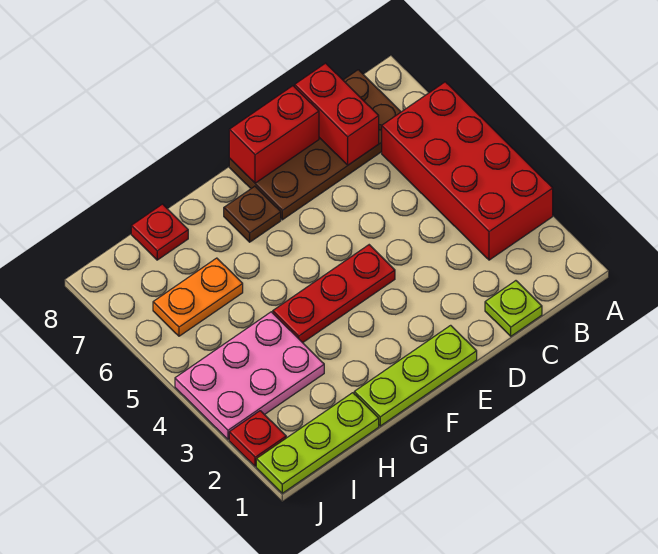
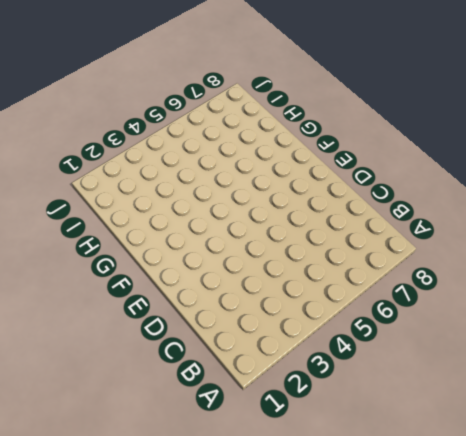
none -> red 2x4 brick [382,82,553,260]
none -> brown 2x4 plate [229,70,401,220]
none -> lime 1x1 plate [485,281,542,336]

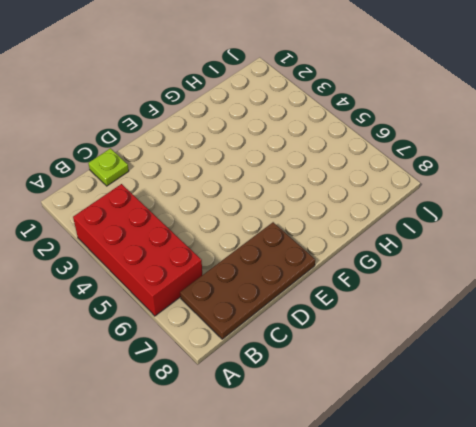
none -> lime 1x3 plate [354,325,477,426]
none -> red 1x3 plate [273,245,395,343]
none -> brown 1x1 plate [224,186,281,242]

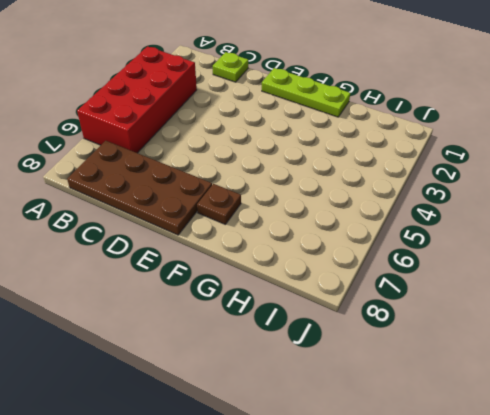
none -> red 1x3 plate [273,245,395,343]
none -> lime 1x3 plate [256,393,379,493]
none -> pink 2x3 plate [175,312,324,439]

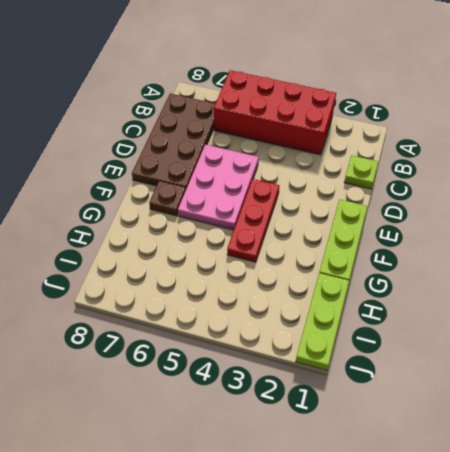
pink 2x3 plate [178,145,259,230] -> pink 2x3 plate moved to [175,312,324,439]
none -> orange 1x2 plate [153,258,243,336]
none -> red 1x1 plate [131,204,188,260]
none -> red 1x1 plate [229,411,286,466]

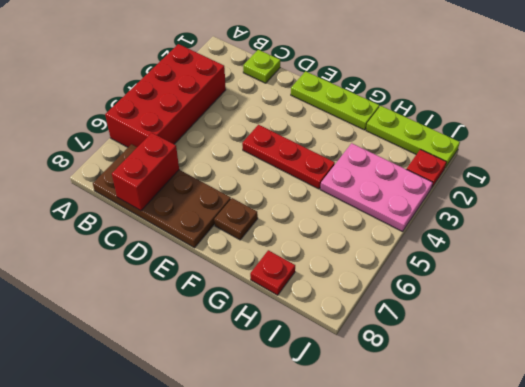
none -> orange 1x2 plate [153,258,243,336]
none -> red 1x2 brick [229,86,319,183]

